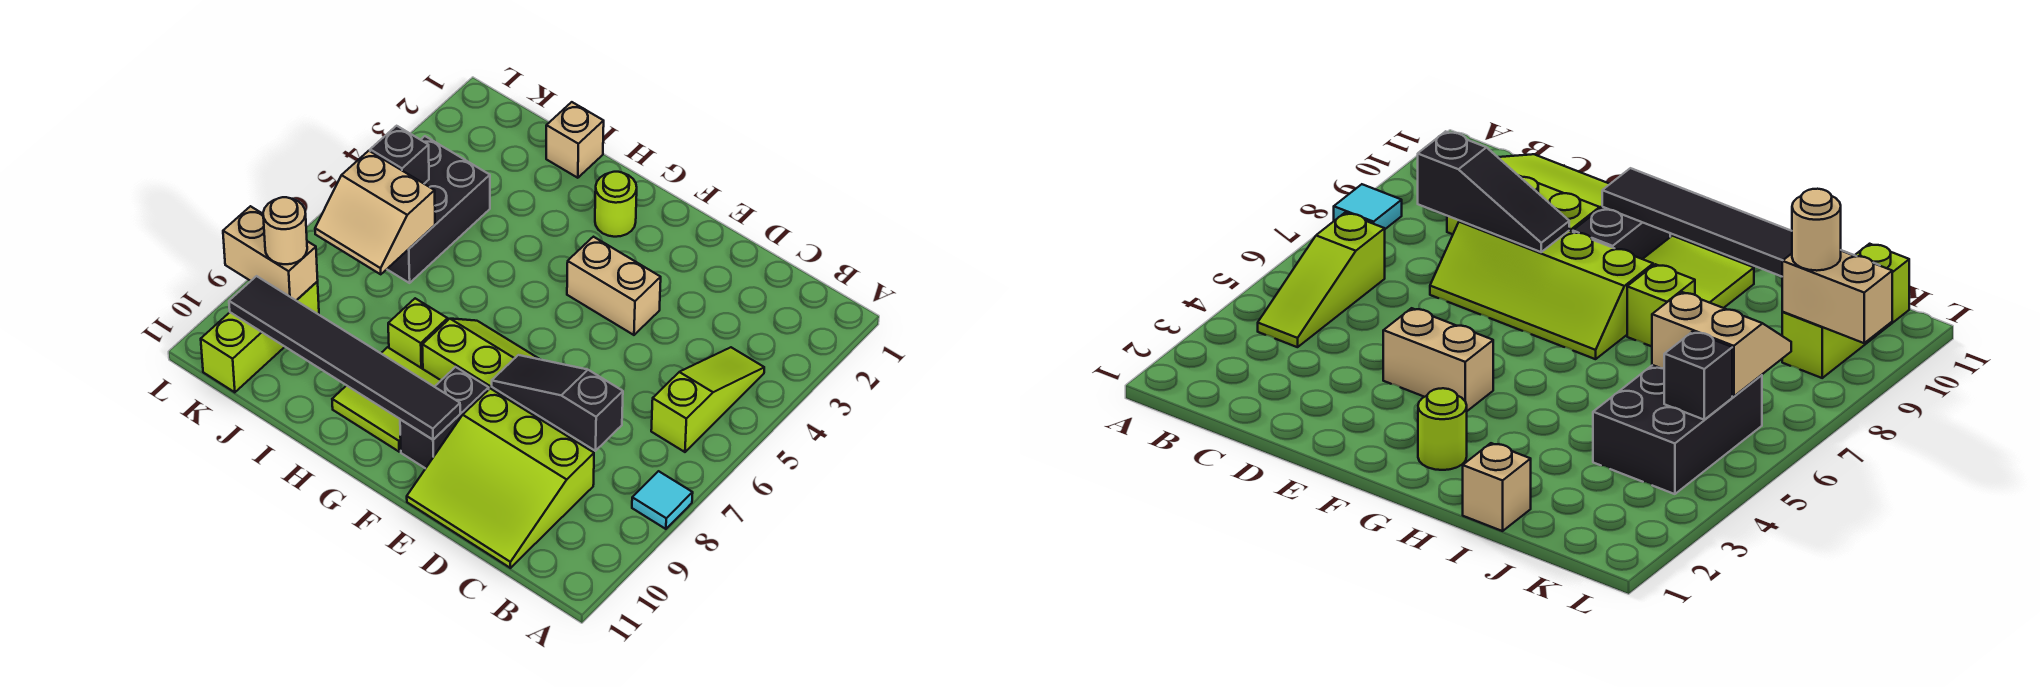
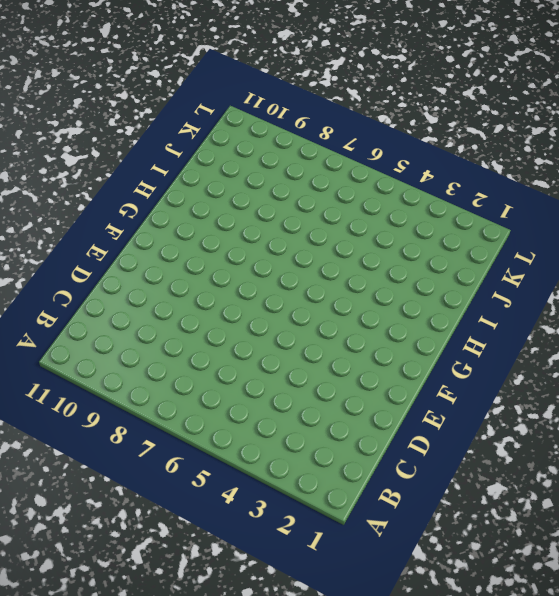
none -> cyan 1x1 tile [632,471,693,529]
none -> lime 1x3 slope [651,347,764,452]
none -> lime 3x3 slope [407,389,594,568]

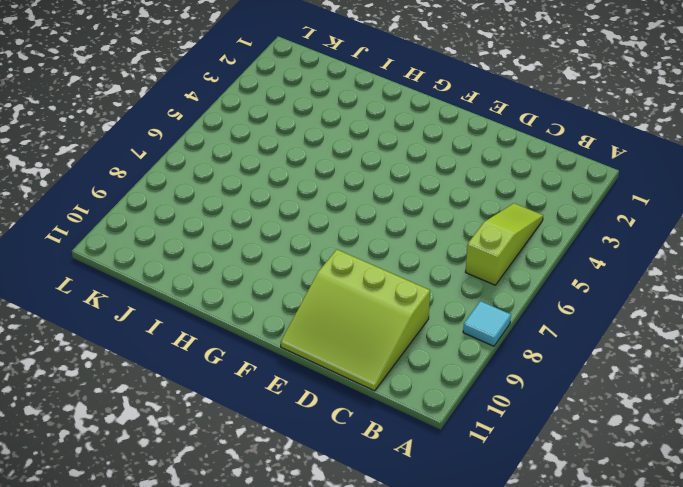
none -> lime 2x4 slope [422,319,581,444]
none -> tan 1x2 brick [567,237,661,335]
none -> black 1x2 brick [400,367,489,469]

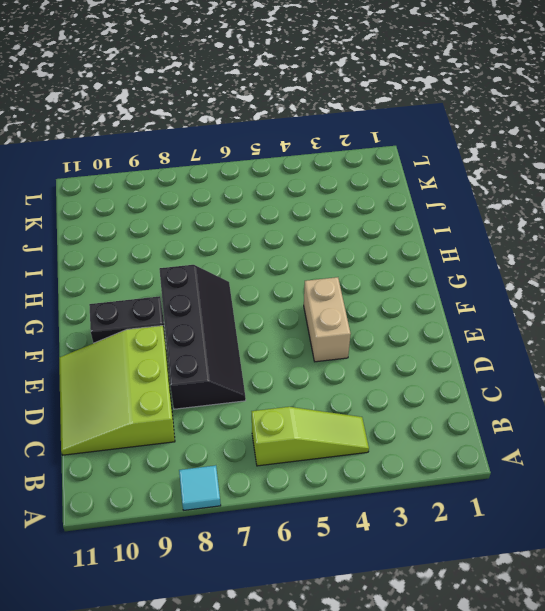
black 2x4 slope [159,265,246,409] -> lime 2x4 slope [422,319,581,444]
none -> lime 1x1 round brick [595,172,637,237]
none -> lime 2x2 tile [332,347,441,452]
none -> lime 1x1 brick [388,298,448,369]

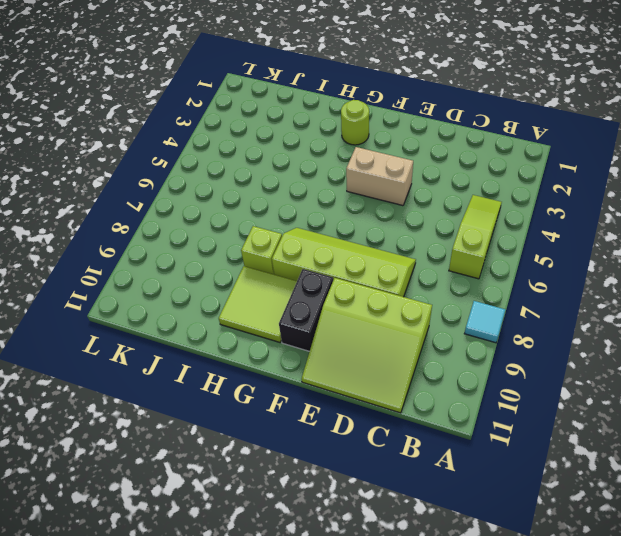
none -> tan 1x1 brick [546,102,604,178]
none -> black 2x3 brick [387,136,490,283]
none -> lime 1x3 brick [201,282,319,392]

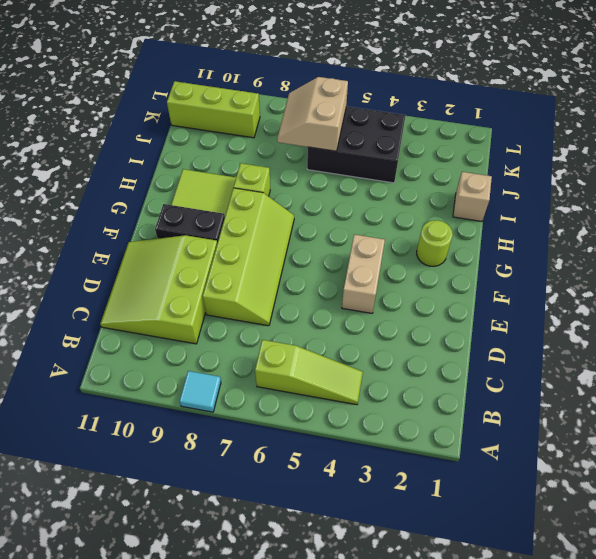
none -> black 1x3 slope [492,355,623,451]
none -> black 1x6 tile [229,276,460,440]
none -> black 1x1 brick [370,126,429,184]

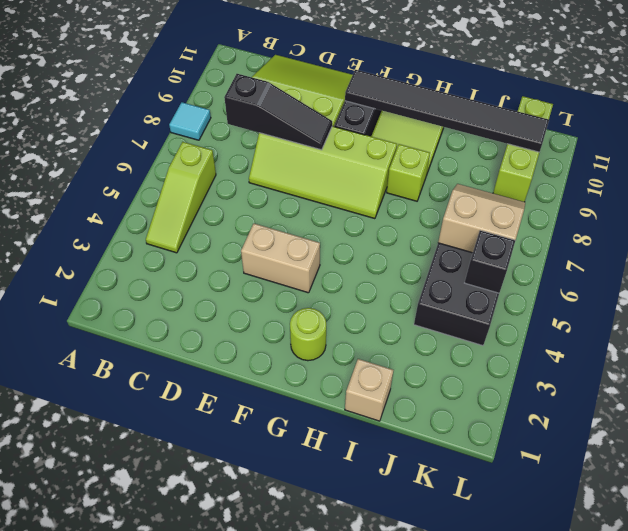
none -> tan 1x2 brick [223,206,318,300]
none -> tan 1x1 round brick [263,197,307,264]

